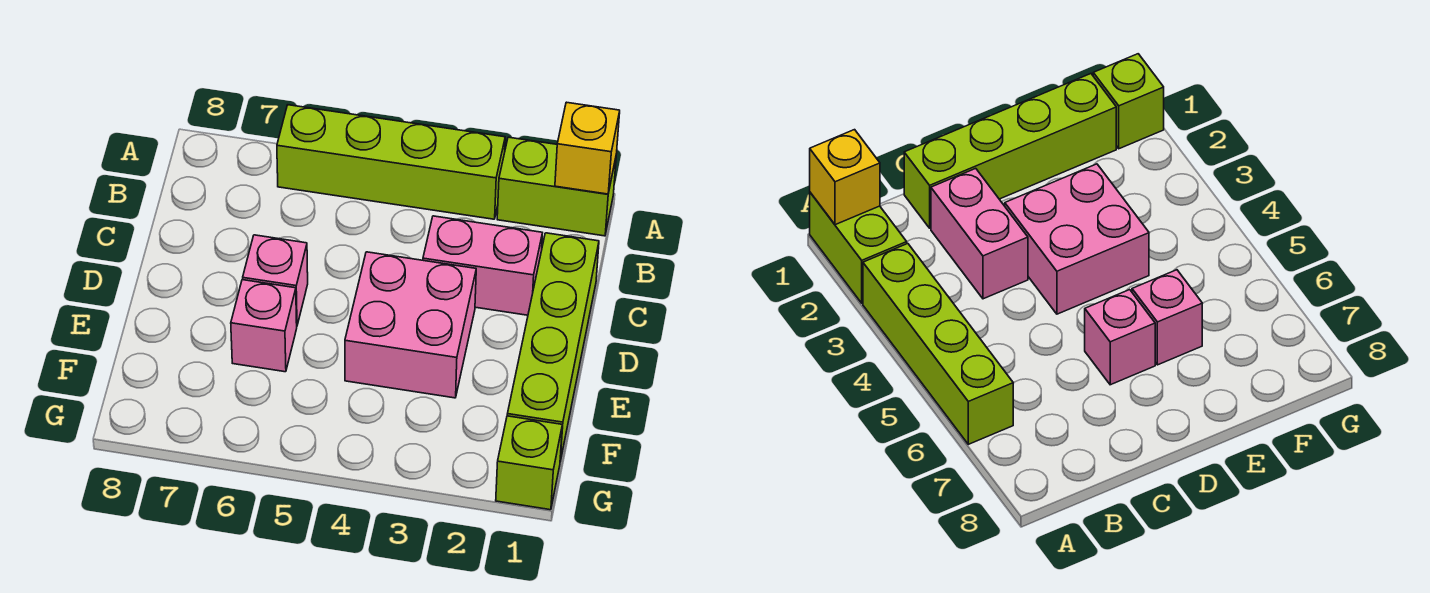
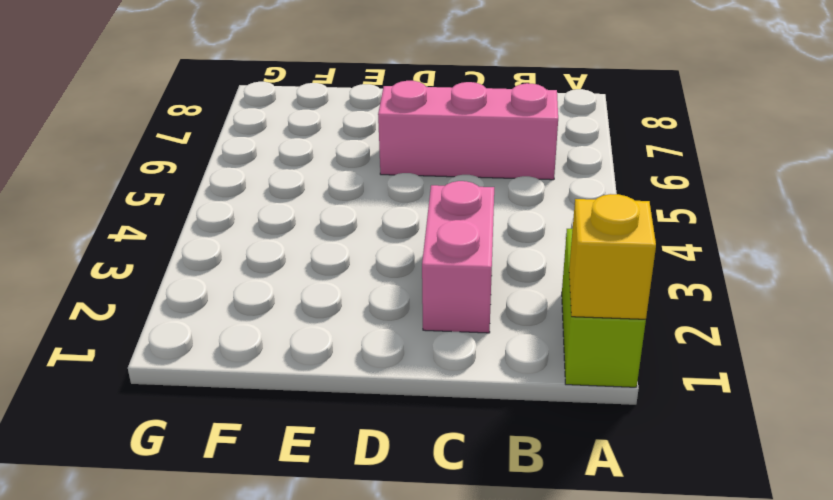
pink 1x3 brick [378,81,558,180] -> pink 1x1 brick [243,235,308,325]
none -> lime 1x4 brick [277,105,505,219]
none -> lime 1x4 brick [507,233,599,461]

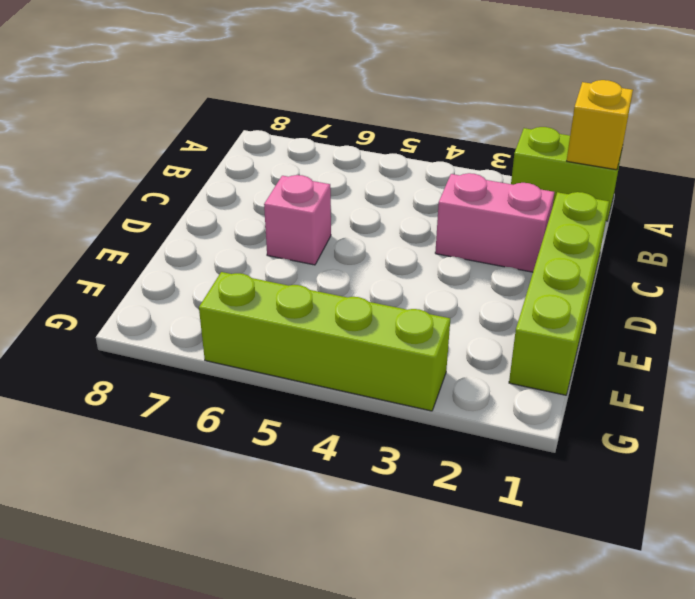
lime 1x4 brick [199,272,450,411] -> lime 1x4 brick moved to [277,105,505,219]
none -> pink 2x2 brick [345,252,476,398]
none -> pink 1x1 brick [231,280,297,372]

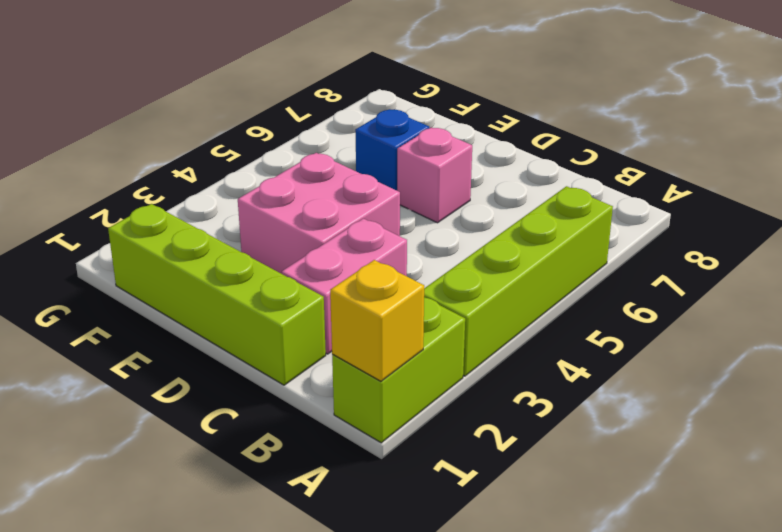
blue 1x1 brick [355,109,429,190] -> pink 1x1 brick [231,280,297,372]
none -> lime 1x1 brick [496,416,562,510]

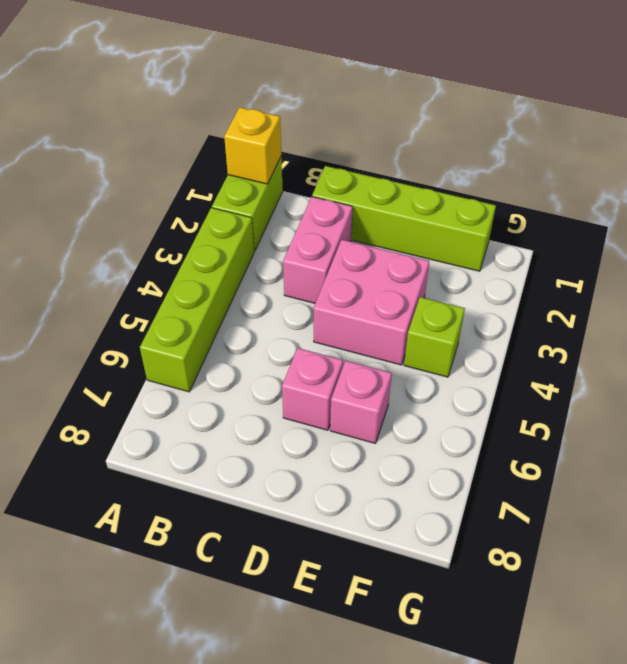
lime 1x1 brick [404,297,465,377] -> lime 1x1 brick moved to [496,416,562,510]

